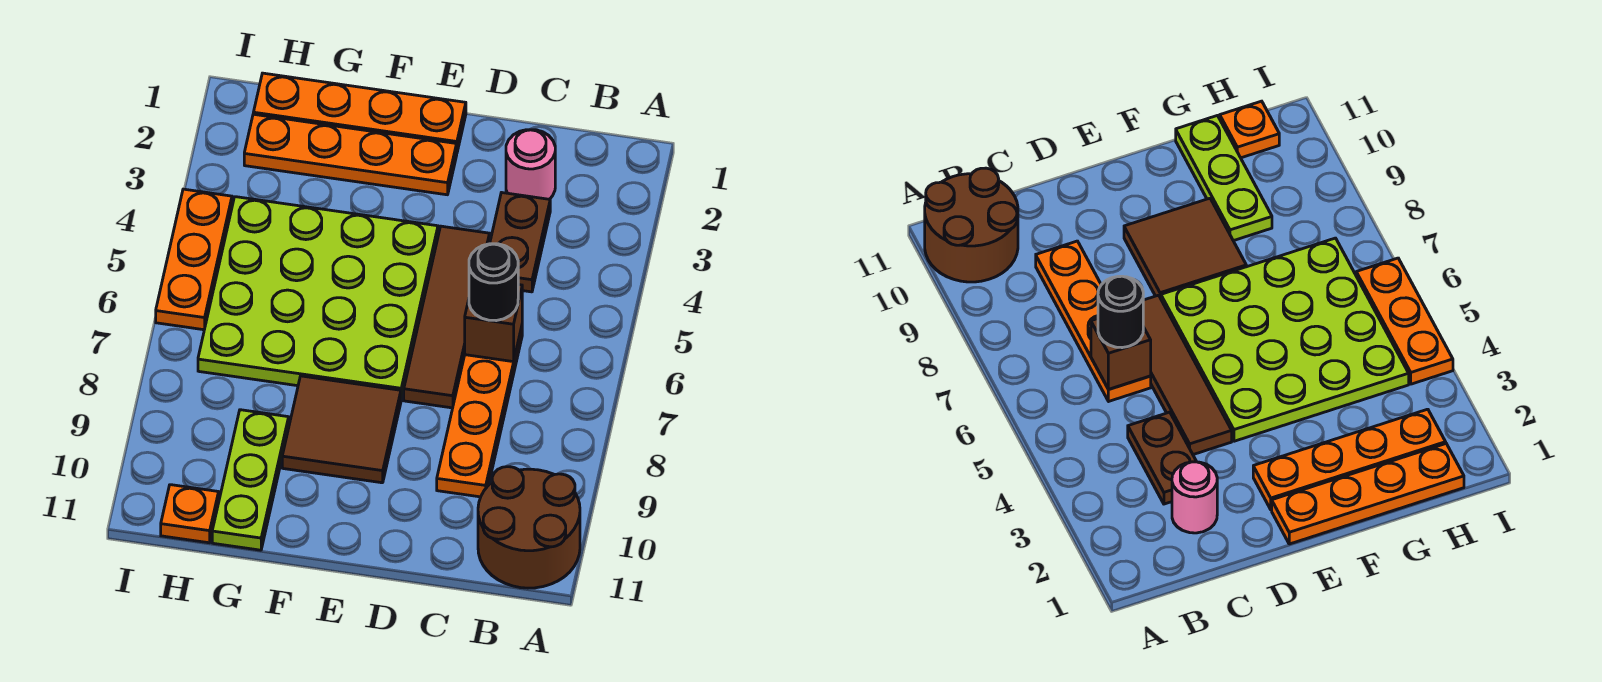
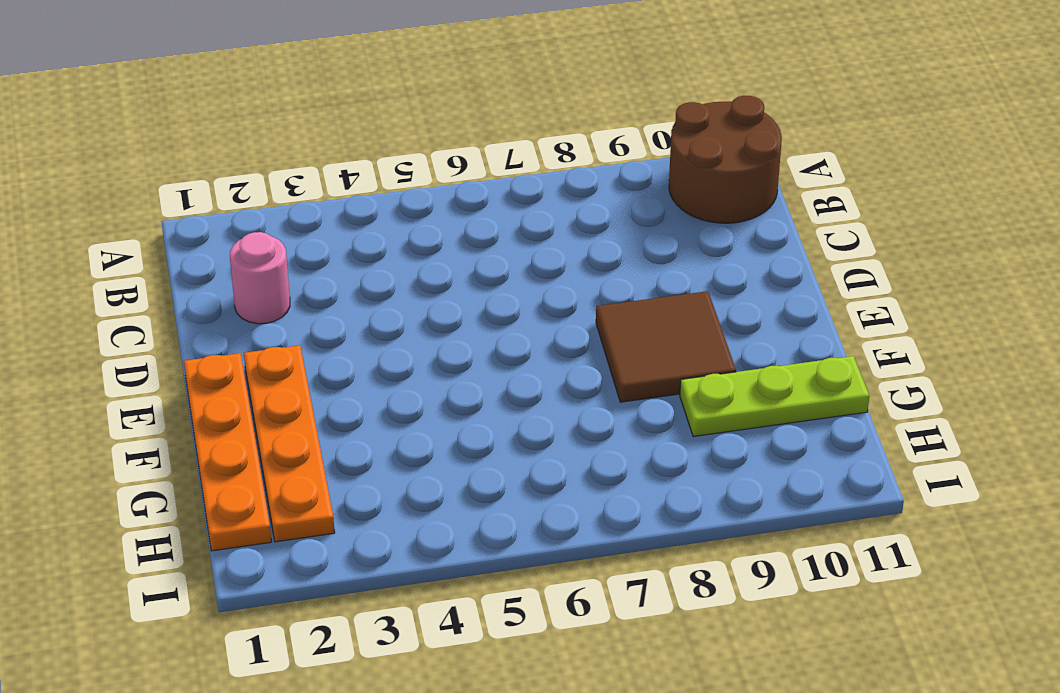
none -> brown 1x2 plate [490,193,550,292]
none -> orange 1x4 plate [437,327,522,497]
none -> brown 1x4 tile [404,226,490,408]

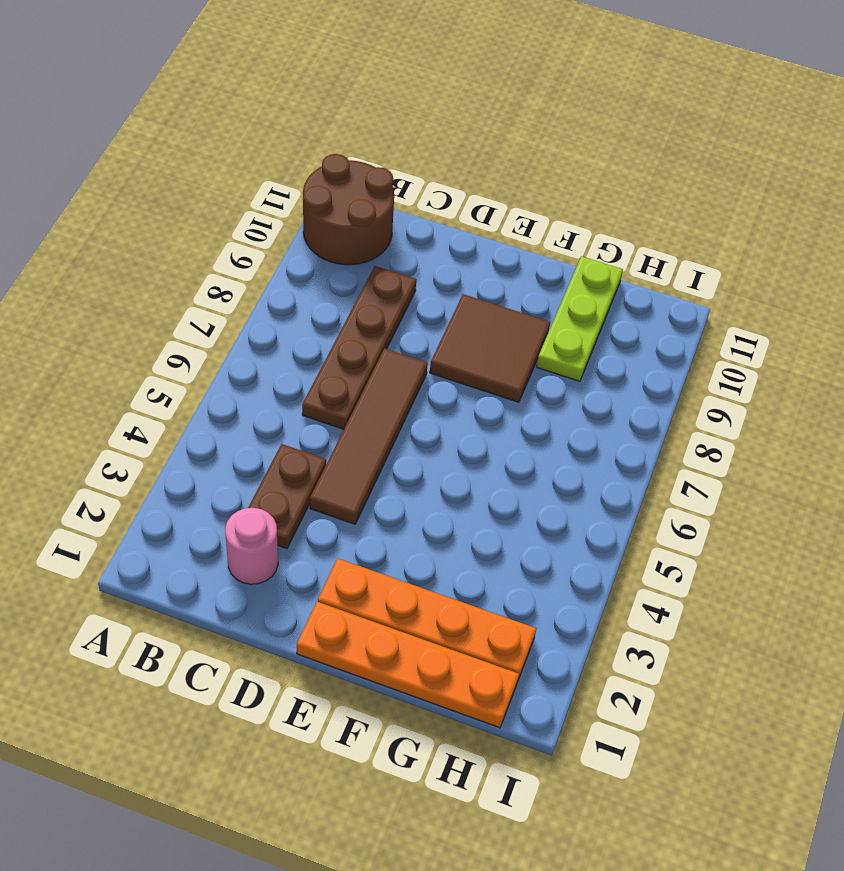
brown 1x4 plate [302,266,416,429] -> orange 1x4 plate [437,327,522,497]
none -> lime 4x4 plate [198,197,438,400]
none -> orange 1x1 plate [161,485,219,543]
none -> orange 1x3 plate [156,189,232,330]

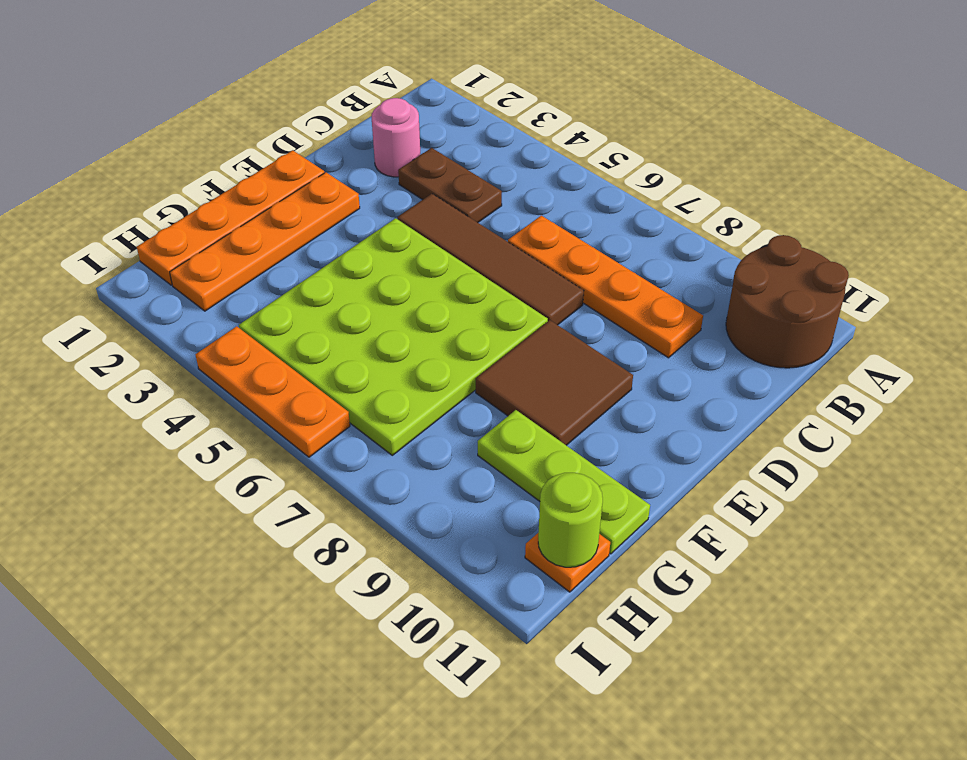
lime 1x1 round brick [538,473,603,567] -> none
none -> brown 1x1 brick [465,285,522,362]
none -> black 1x1 round brick [469,244,518,321]

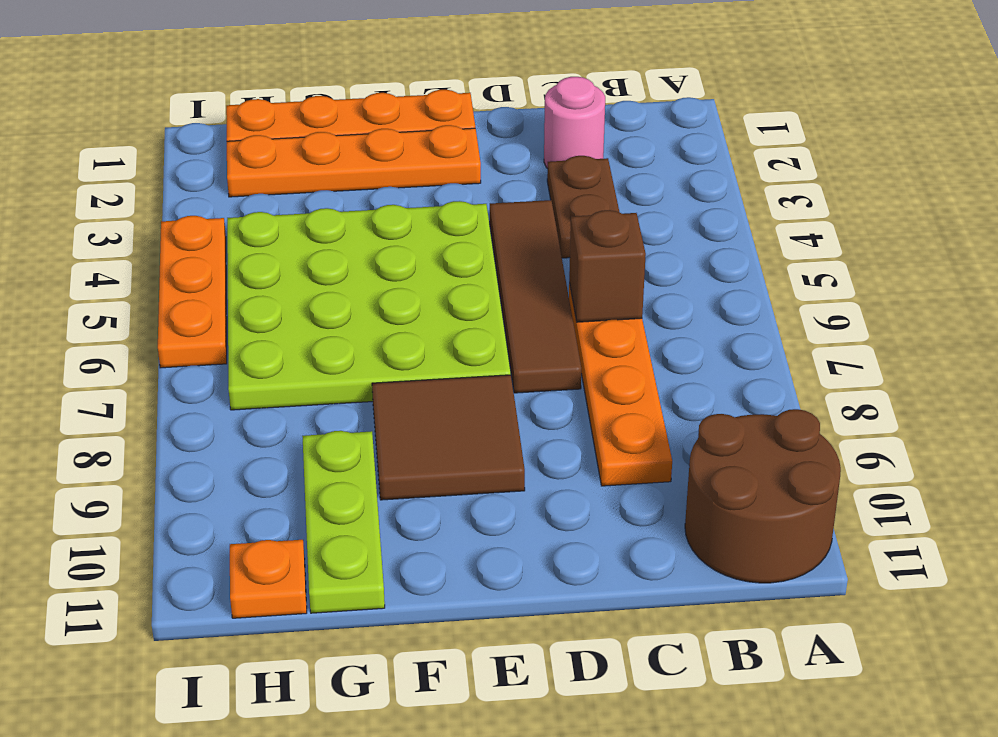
none -> black 1x1 round brick [469,244,518,321]

